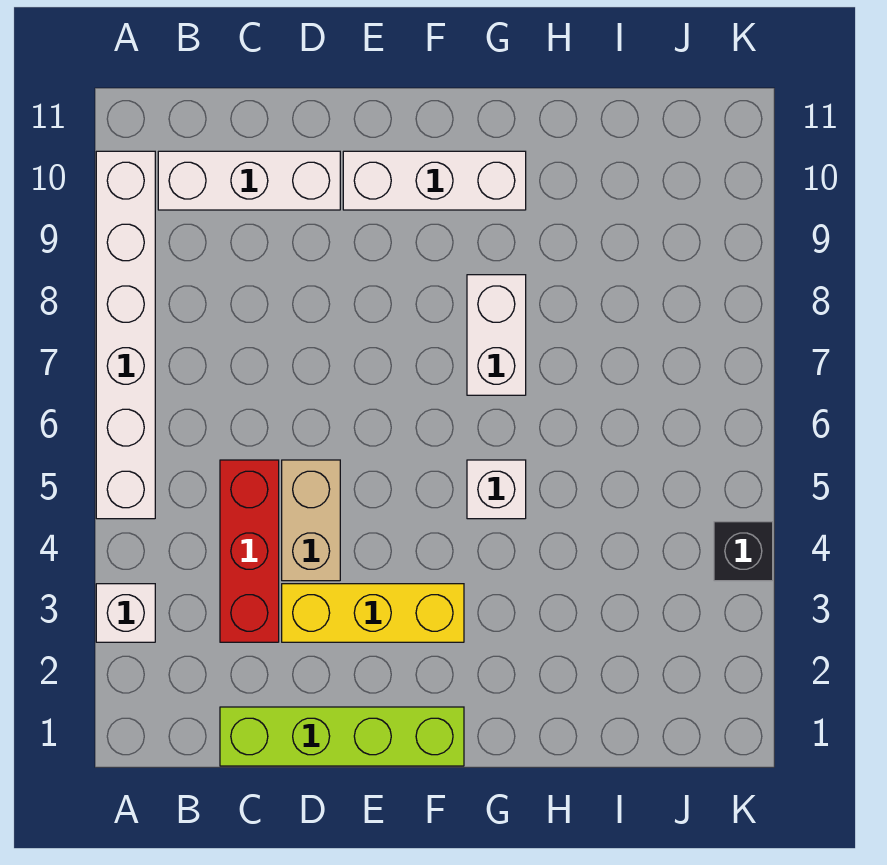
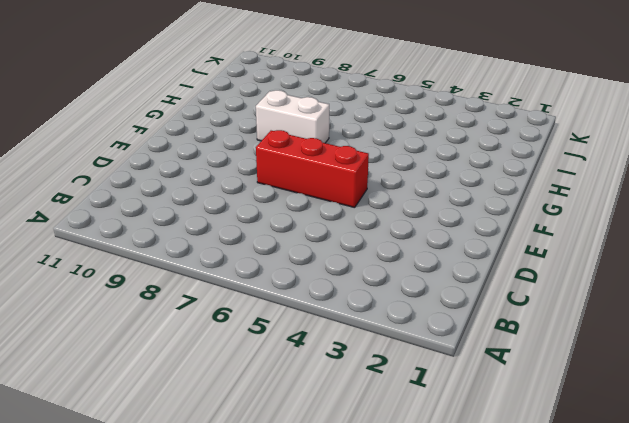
red 1x3 brick [256,130,369,208] -> red 1x3 brick moved to [220,460,279,642]
none -> white 1x1 brick [96,584,155,642]
none -> white 1x6 brick [96,151,155,519]

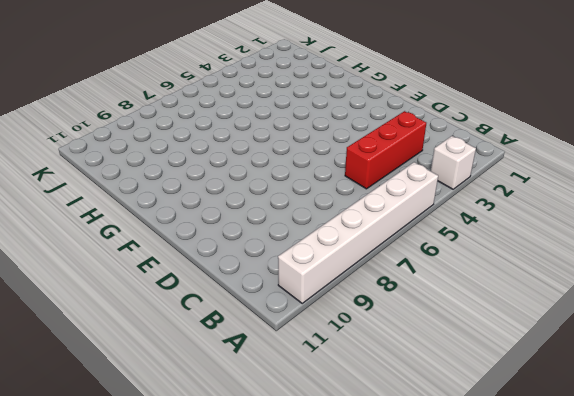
none -> white 1x3 brick [158,151,340,210]
none -> lime 1x4 brick [220,707,464,766]

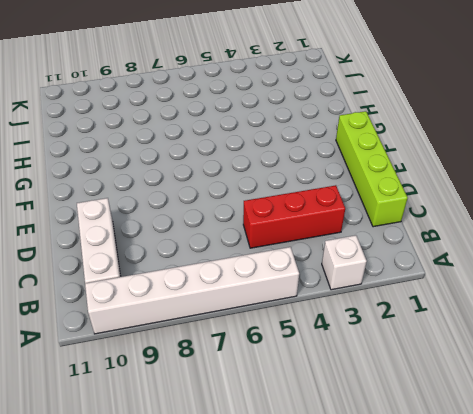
none -> yellow 1x3 brick [282,584,464,642]
none -> tan 1x2 brick [282,460,340,581]

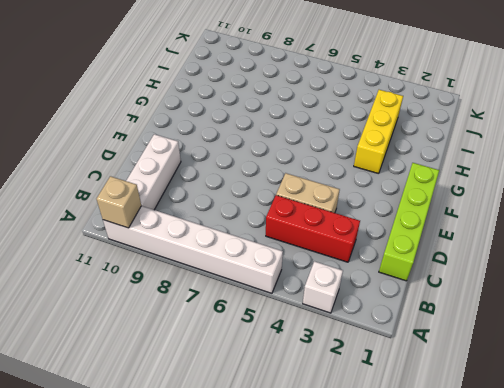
tan 1x1 brick [96,176,141,228] -> none
yellow 1x3 brick [354,90,403,174] -> yellow 1x3 brick moved to [282,584,464,642]
none -> white 1x3 brick [343,151,526,210]
none -> white 1x1 brick [467,460,526,519]

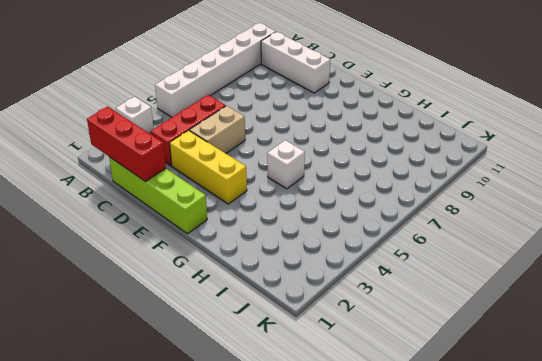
red 1x3 brick [87,107,166,182] -> none
none -> white 1x3 brick [343,151,526,210]
none -> white 1x2 brick [467,275,526,395]

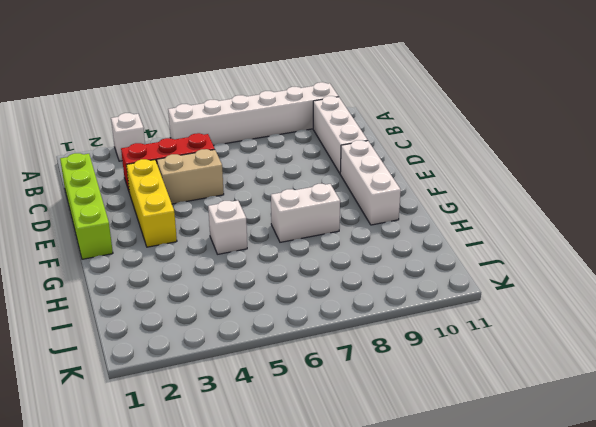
none -> black 1x1 brick [714,522,773,581]

